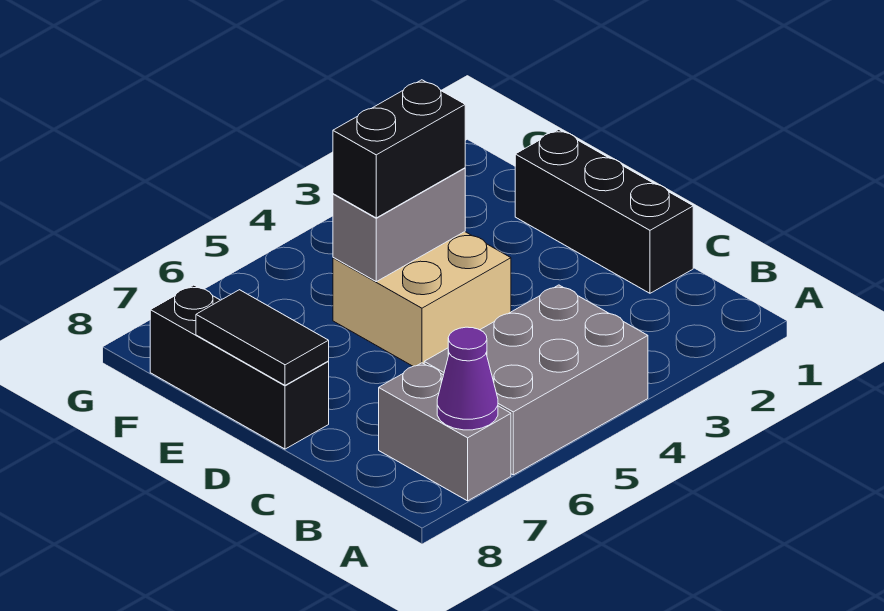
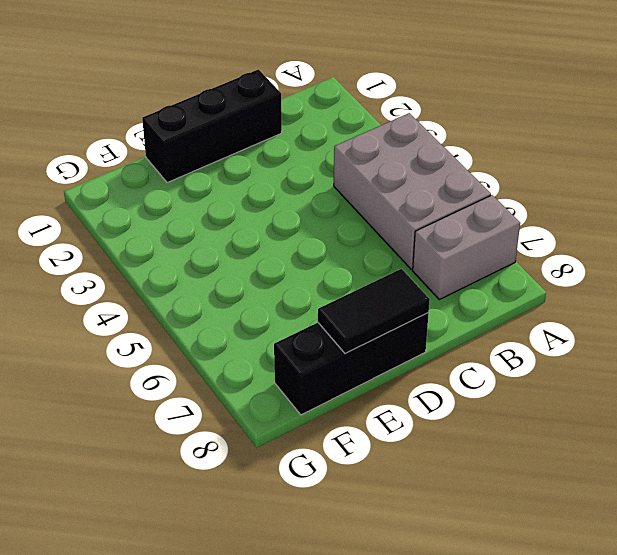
none -> tan 2x2 brick [333,232,511,366]
none -> purple 1x1 cone [437,327,498,430]

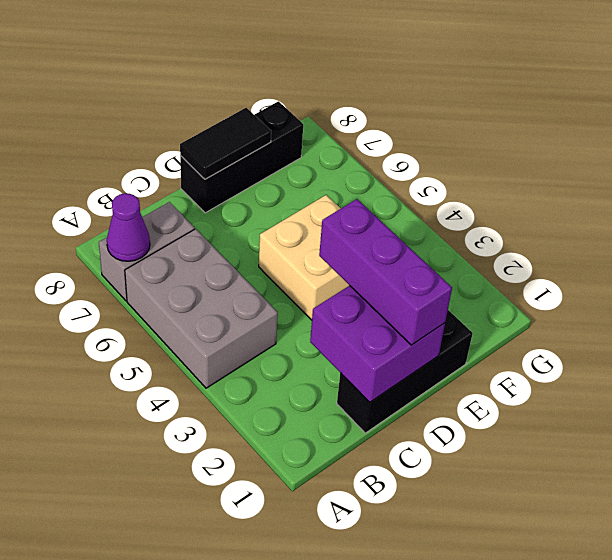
purple 2x2 brick [310,286,445,402] -> none
purple 1x3 brick [319,199,452,345] -> none
none -> grey 1x2 brick [333,168,465,282]
none -> black 1x2 brick [333,80,465,218]

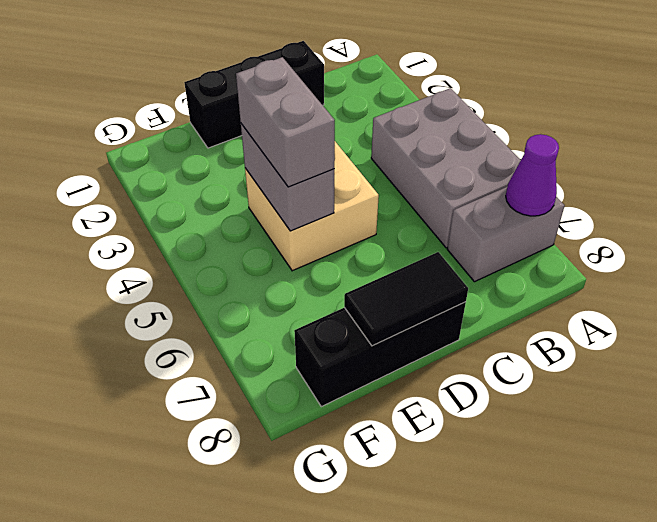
grey 1x2 brick [236,57,335,187] -> black 1x2 brick [333,80,465,218]

